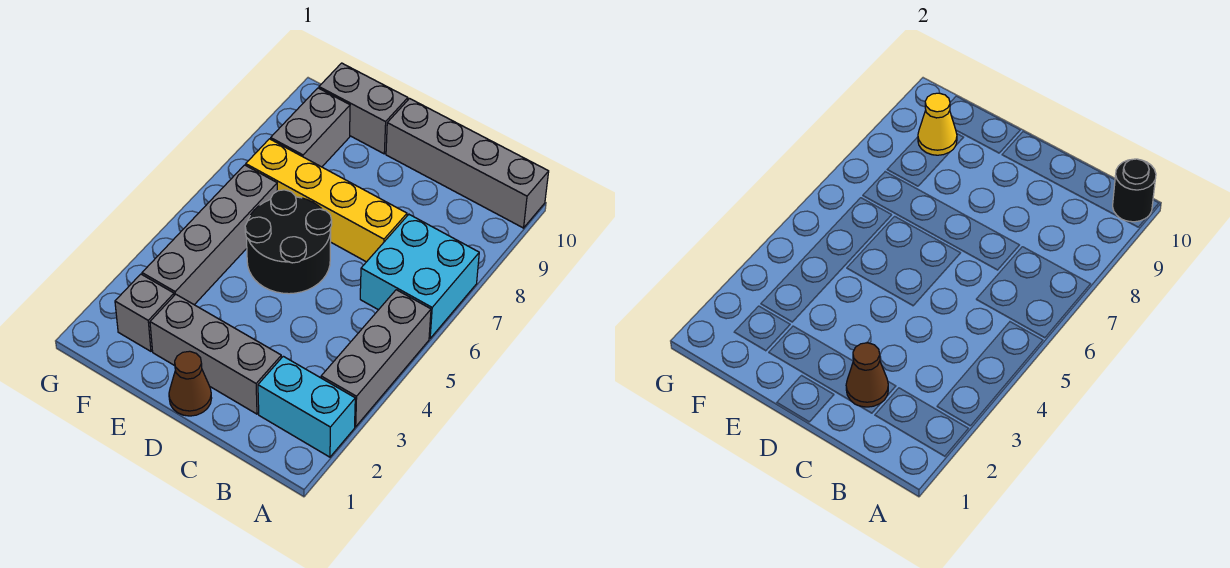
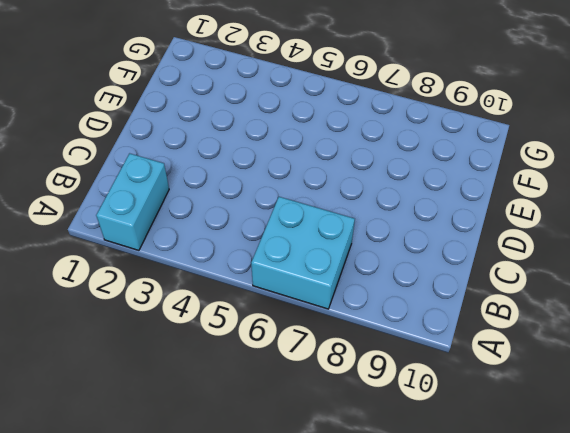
none -> grey 1x3 brick [321,290,431,427]
none -> grey 1x4 brick [386,99,549,228]
none -> grey 1x3 brick [150,294,281,414]

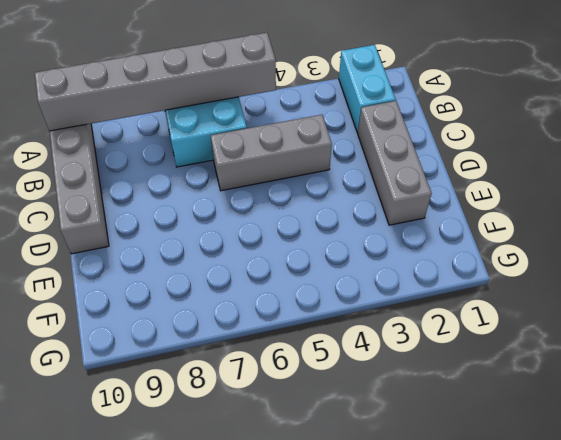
grey 1x6 brick [35,33,276,131] -> black 1x1 round brick [1113,159,1156,222]
grey 1x3 brick [211,115,332,191] -> grey 1x3 brick moved to [321,290,431,427]
none -> yellow 1x4 brick [246,139,407,262]
none -> brown 1x1 cone [169,351,212,416]
none -> black 2x2 round brick [245,190,332,294]

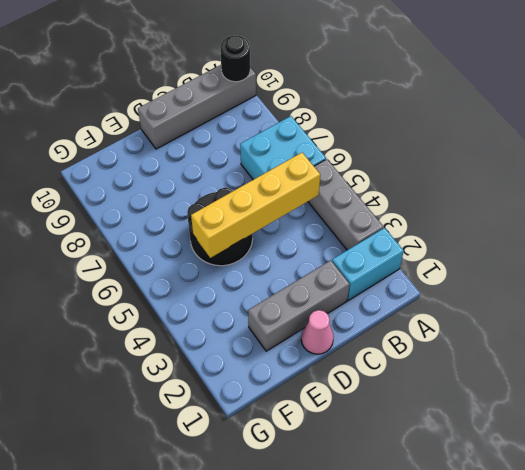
yellow 1x4 brick [191,153,320,258] -> yellow 1x4 brick moved to [246,139,407,262]
pink 1x1 cone [301,310,334,354] -> brown 1x1 cone [169,351,212,416]
none -> grey 1x2 brick [319,63,408,154]
none -> grey 1x1 brick [115,274,174,351]
none -> grey 1x4 brick [142,165,277,305]

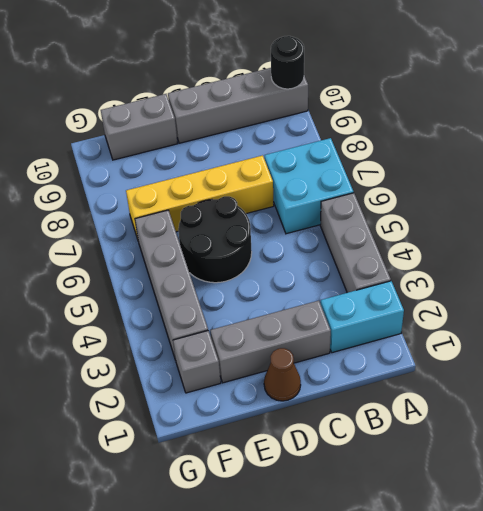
none -> grey 1x2 brick [271,88,350,167]
none -> brown 1x1 cone [846,343,888,407]
none -> yellow 1x1 cone [918,93,957,155]

